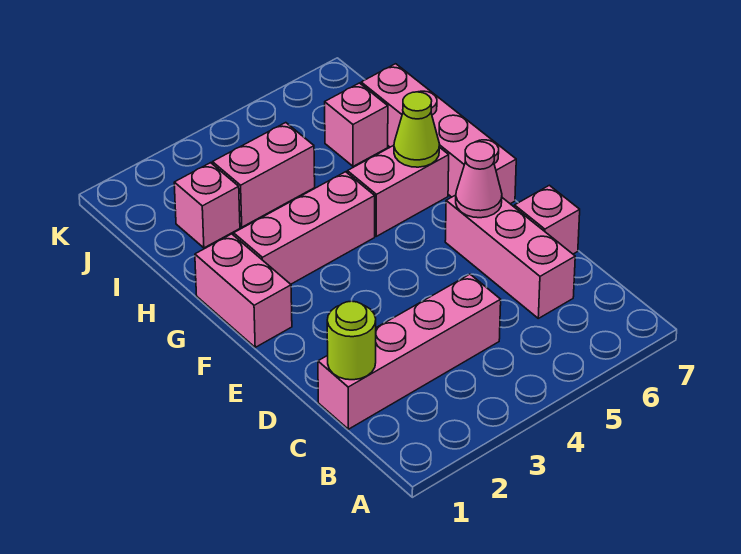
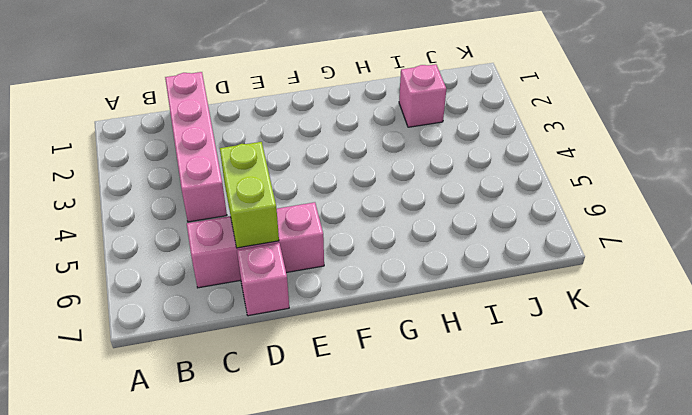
lime 1x2 brick [220,142,279,248] -> none
none -> pink 1x2 brick [195,234,292,347]
none -> pink 1x4 brick [361,64,516,204]
none -> pink 1x3 brick [234,172,375,284]

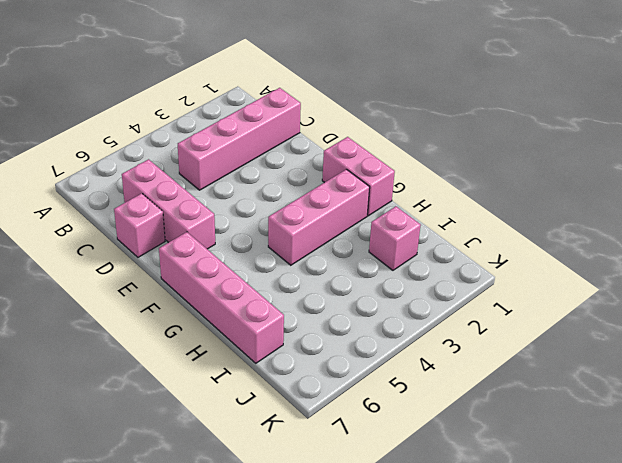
none -> pink 1x2 brick [347,145,449,236]
none -> pink 1x2 brick [212,123,315,227]
none -> pink 1x1 brick [325,83,388,166]

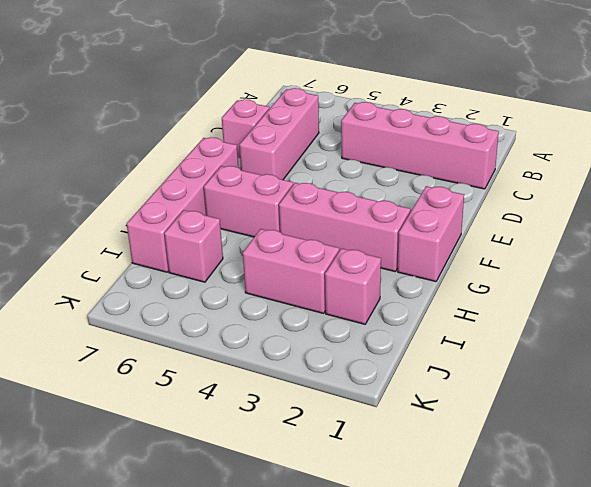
none -> lime 1x1 round brick [327,301,376,380]
none -> pink 1x1 cone [456,142,502,218]
none -> lime 1x1 cone [394,92,440,167]

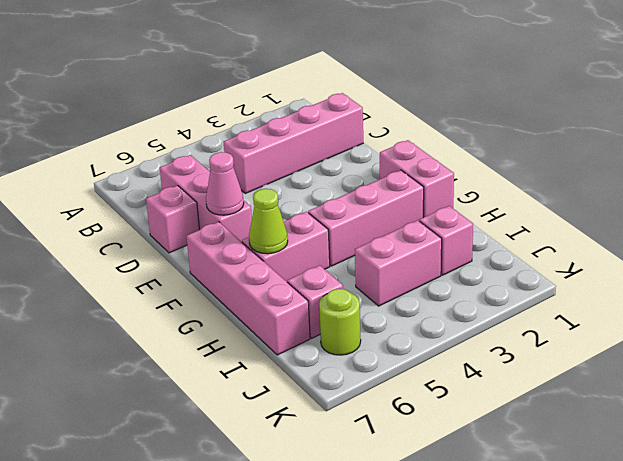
lime 1x1 round brick [319,289,361,355] -> lime 1x1 round brick moved to [327,301,376,380]

